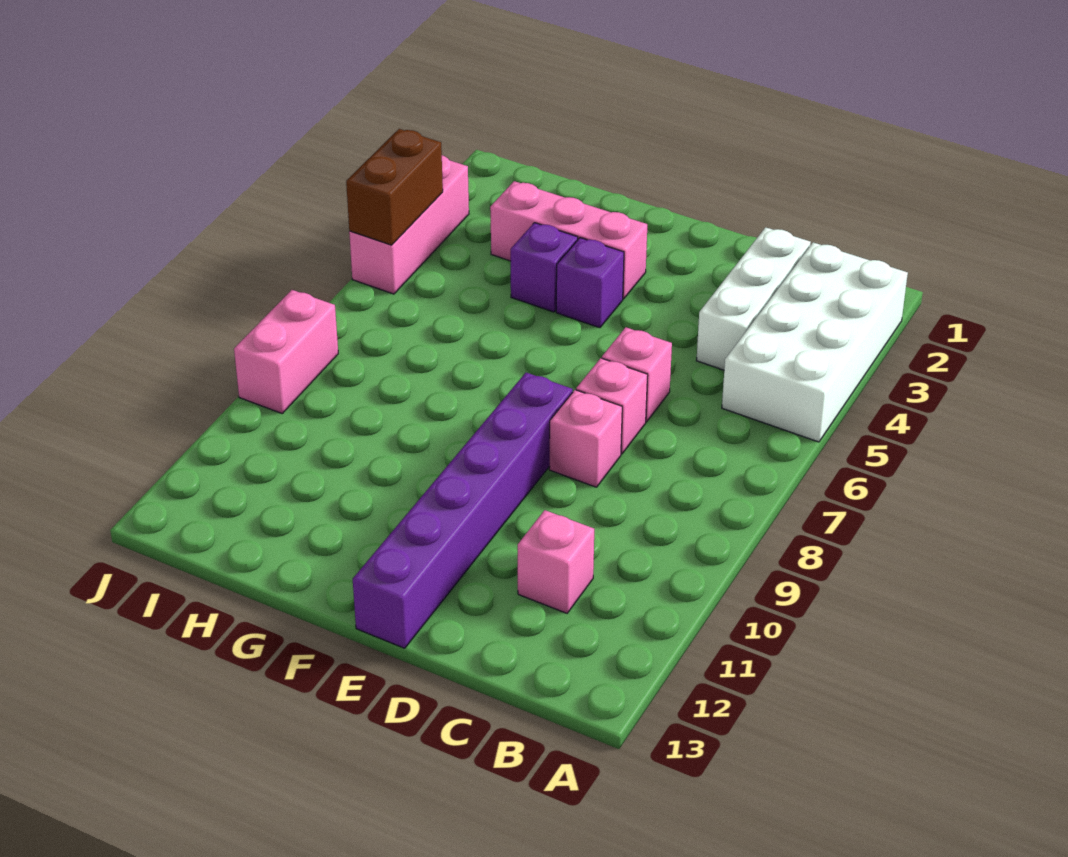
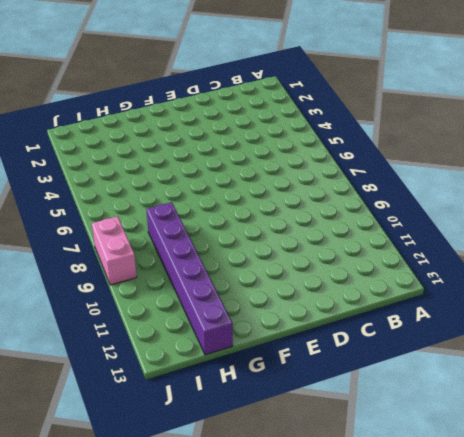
purple 1x6 brick [147,202,233,355] -> purple 1x6 brick moved to [353,373,573,648]
none -> white 2x4 brick [722,242,908,442]
none -> white 1x3 brick [696,227,811,370]
none -> pink 1x1 brick [518,510,594,613]

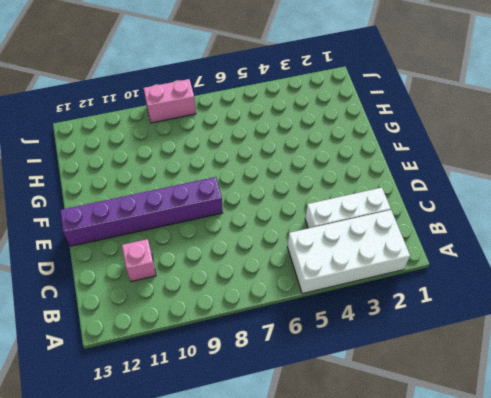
none -> pink 1x1 brick [602,327,672,422]
none -> pink 1x1 brick [576,358,648,454]
none -> pink 1x1 brick [549,390,622,487]

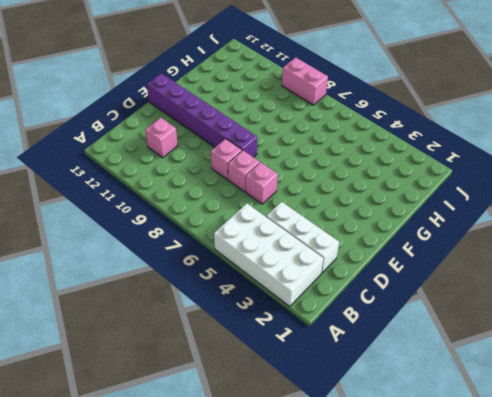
none -> pink 1x3 brick [490,181,647,299]
none -> purple 1x1 brick [556,238,624,328]
none -> purple 1x1 brick [511,223,578,312]

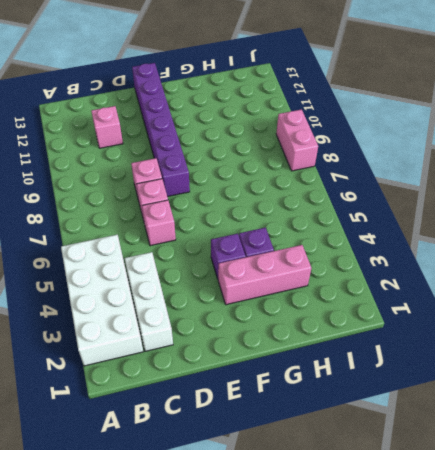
none -> pink 1x3 brick [349,155,469,294]
none -> brown 1x2 brick [346,129,443,245]

